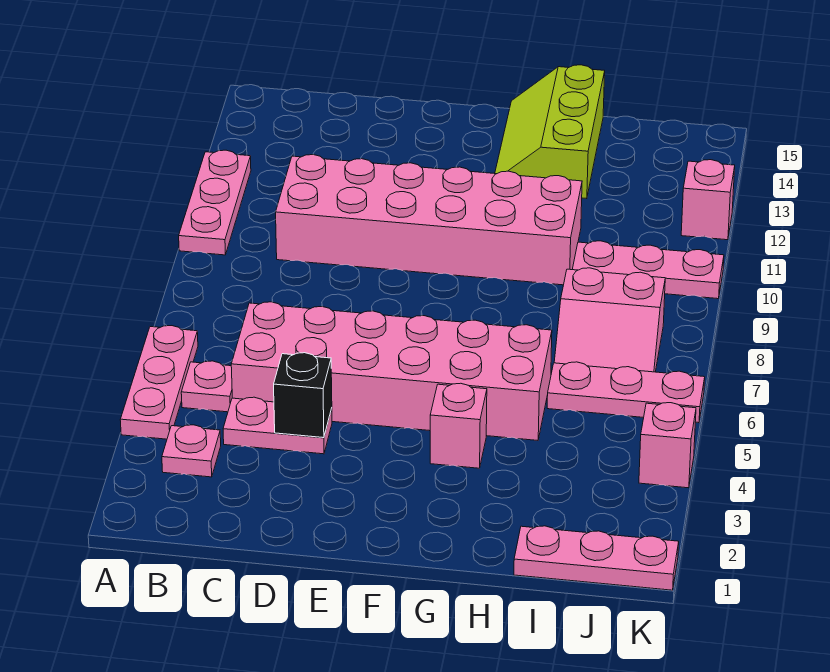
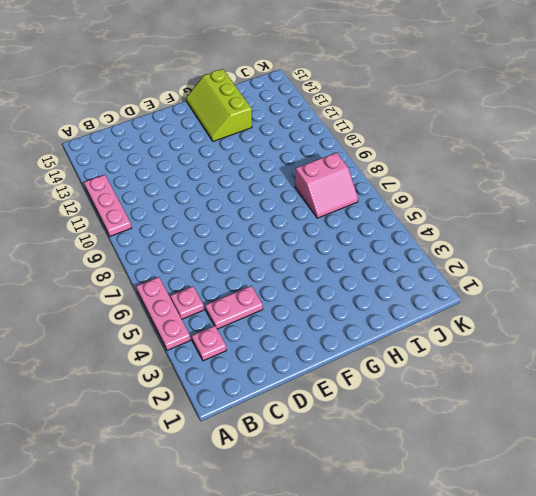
none -> pink 2x6 brick [231,302,552,440]
none -> pink 2x6 brick [276,155,582,285]
none -> pink 1x1 brick [430,383,487,468]

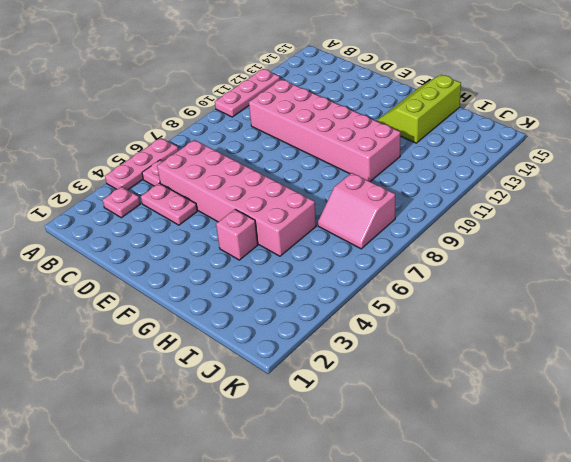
none -> pink 1x3 plate [514,526,679,590]
none -> pink 1x3 plate [547,362,705,423]
none -> pink 1x3 plate [572,241,724,299]

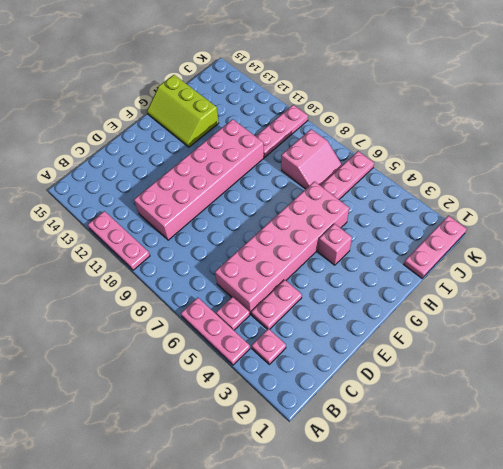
none -> pink 1x1 brick [639,403,696,488]
none -> pink 1x1 brick [681,160,735,240]
none -> black 1x1 brick [274,353,332,438]

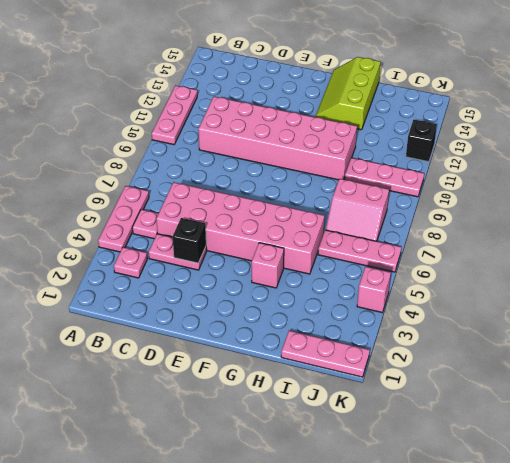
black 1x1 brick [406,120,437,162] -> pink 1x1 brick [681,160,735,240]

